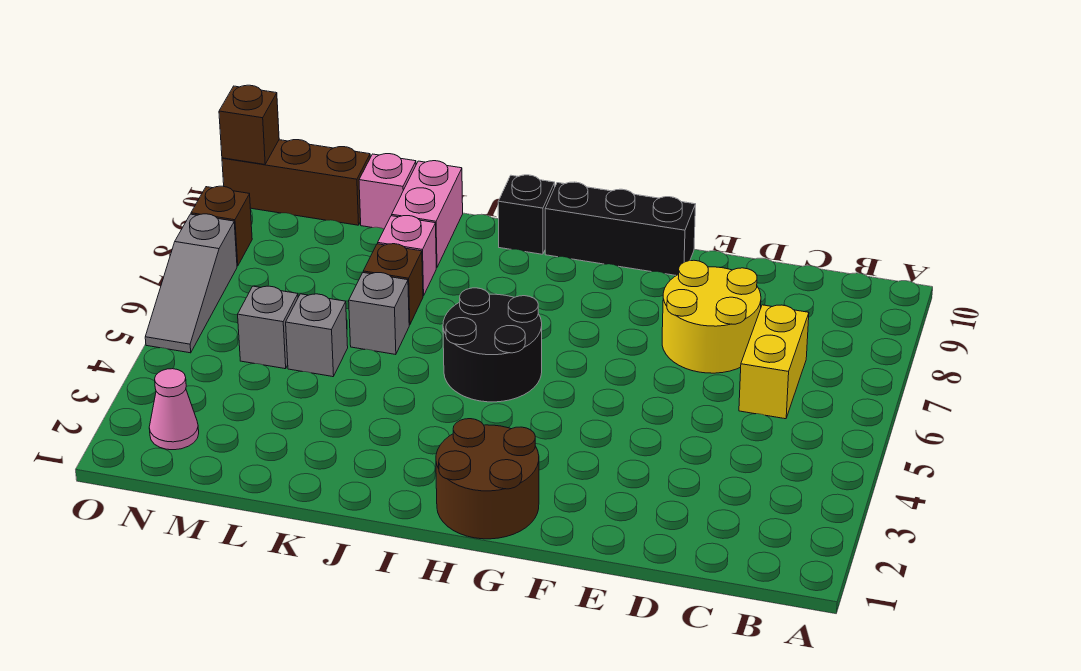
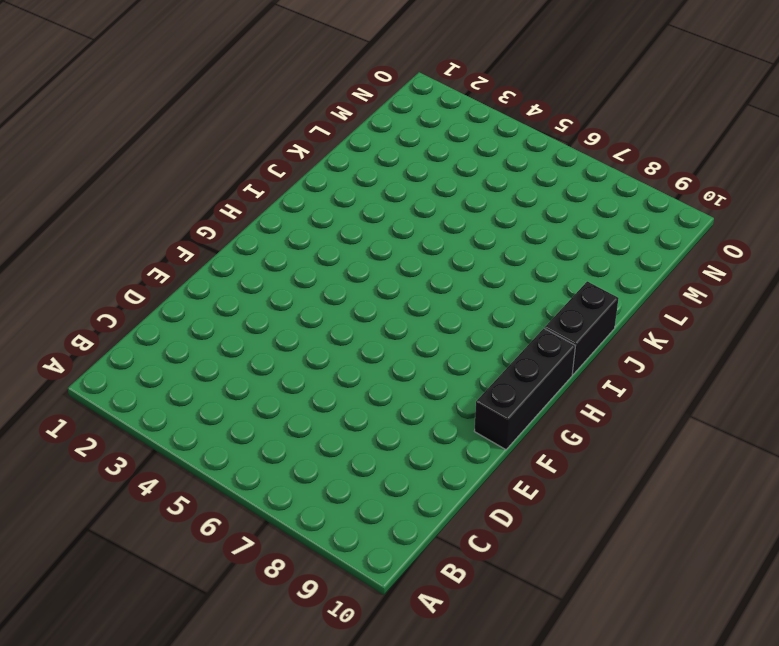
black 1x2 brick [545,281,619,374] -> black 1x1 brick [498,175,555,254]
none -> yellow 1x2 brick [739,305,809,419]
none -> yellow 2x2 round brick [662,260,761,373]
none -> brown 2x2 round brick [436,419,539,539]

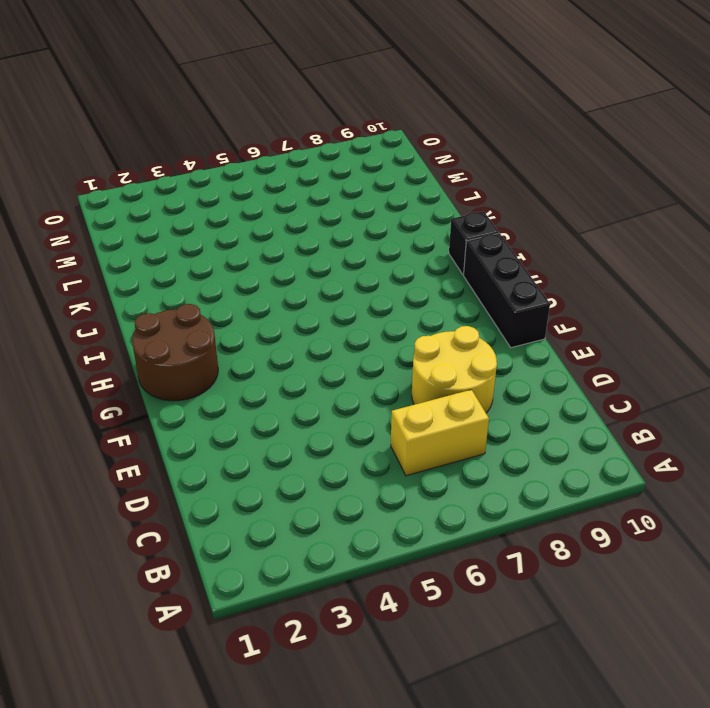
none -> black 2x2 round brick [443,288,542,402]
none -> grey 1x1 brick [349,273,409,355]
none -> brown 1x1 brick [363,244,423,325]

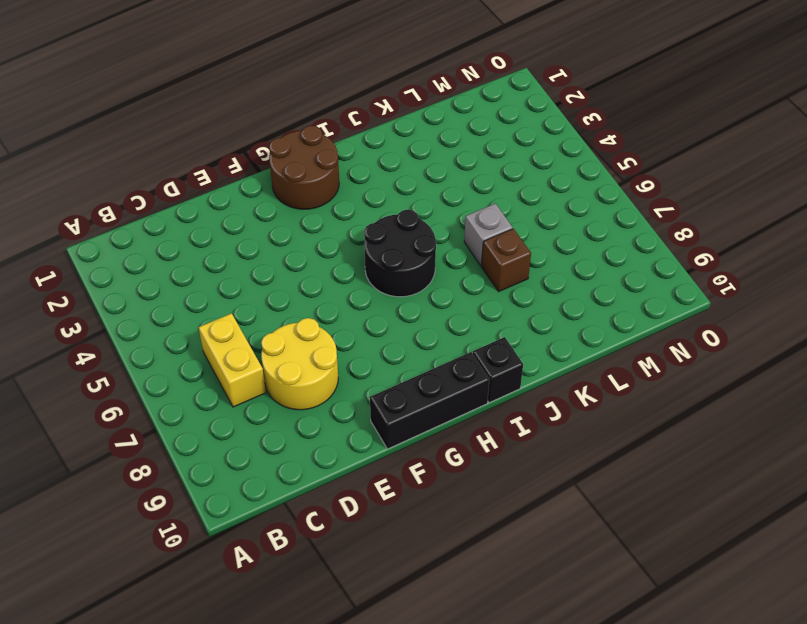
none -> pink 1x1 brick [378,216,436,296]
none -> pink 1x2 brick [392,161,463,268]
none -> grey 1x1 brick [286,294,348,377]

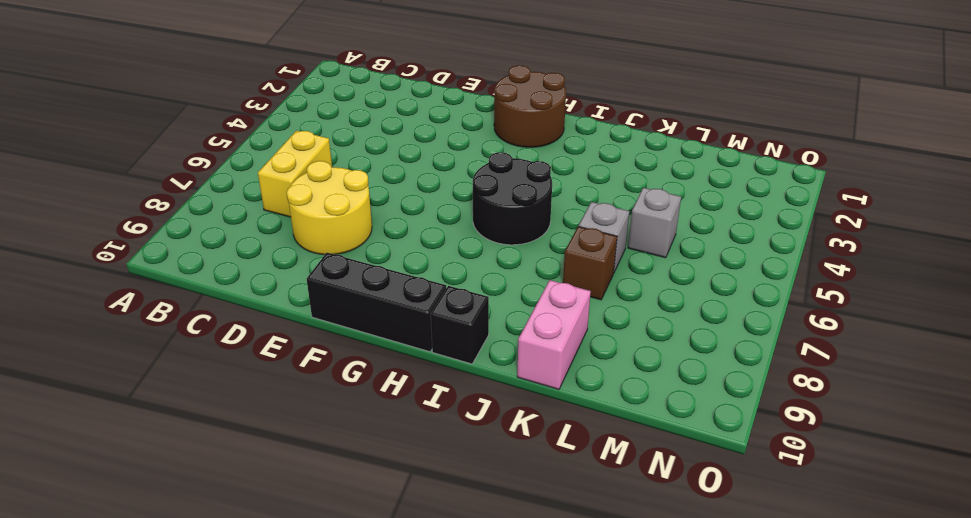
none -> pink 1x1 brick [378,216,436,296]
none -> pink 1x1 brick [359,154,416,229]
none -> grey 1x1 brick [238,286,298,369]

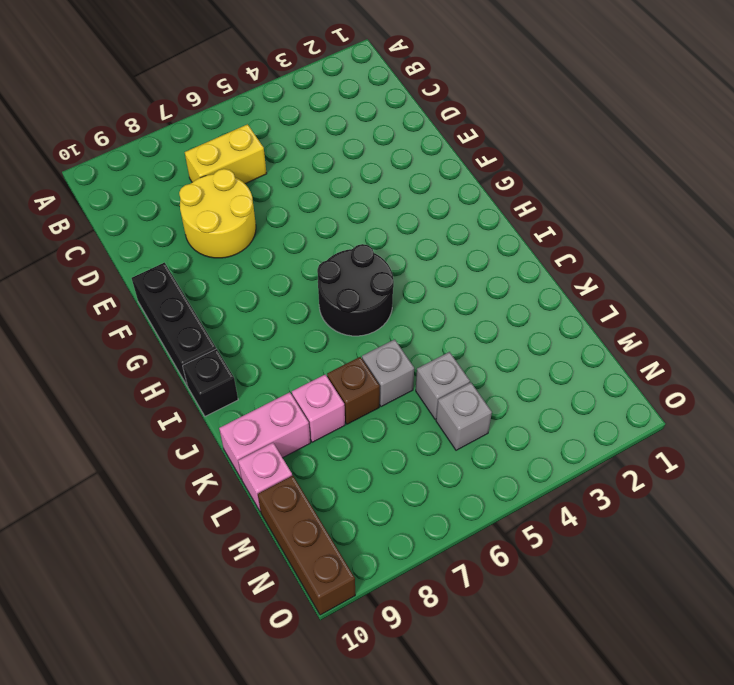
none -> brown 2x2 round brick [436,419,539,539]
none -> pink 1x1 cone [149,369,199,450]
none -> grey 1x3 slope [145,214,237,353]

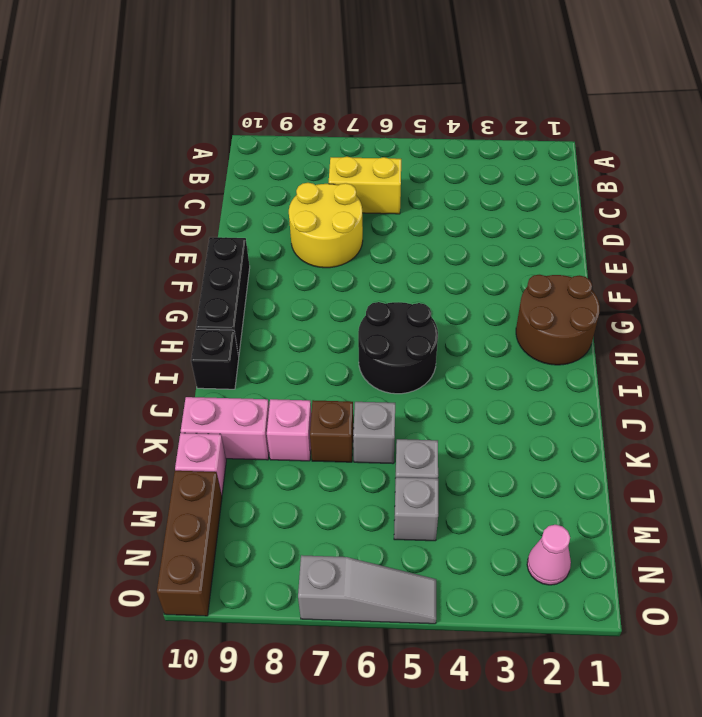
none -> brown 1x1 brick [191,186,252,266]
none -> brown 1x1 brick [219,85,279,164]

